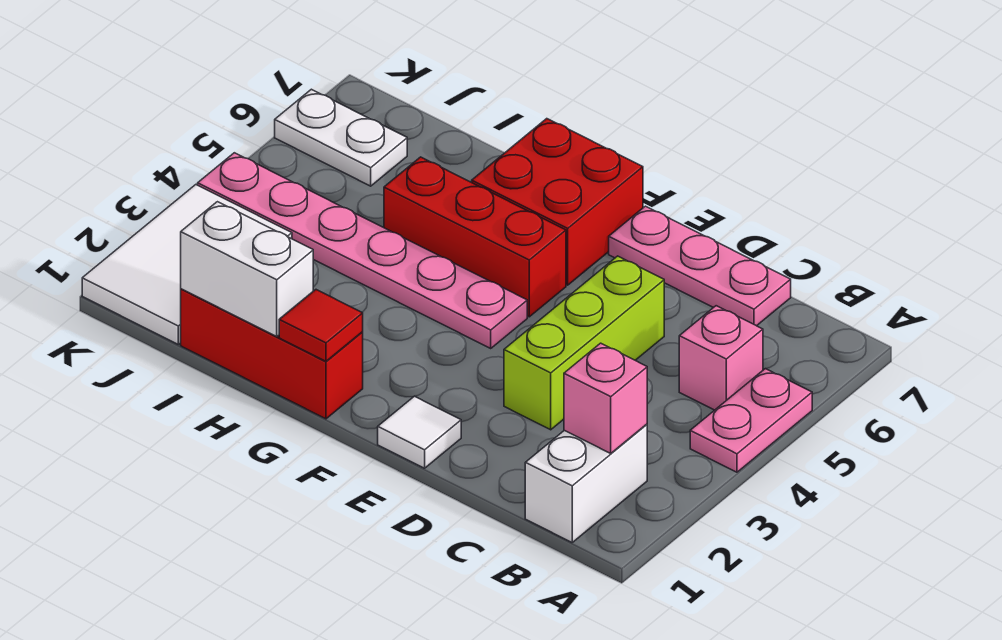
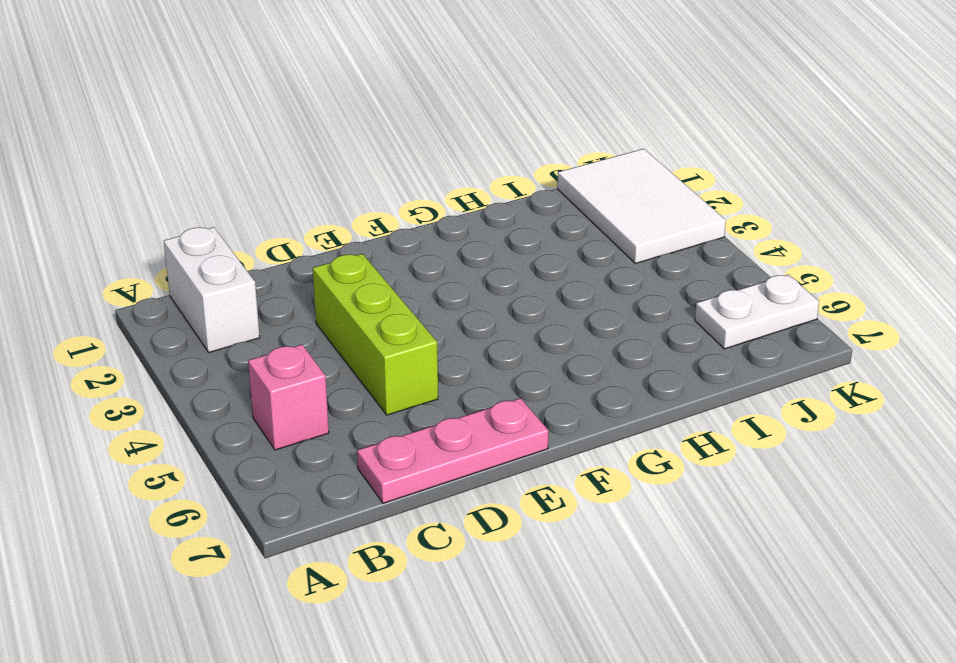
none -> pink 1x2 plate [690,369,812,472]
none -> white 1x1 tile [378,396,461,468]
none -> pink 1x6 plate [198,153,527,348]

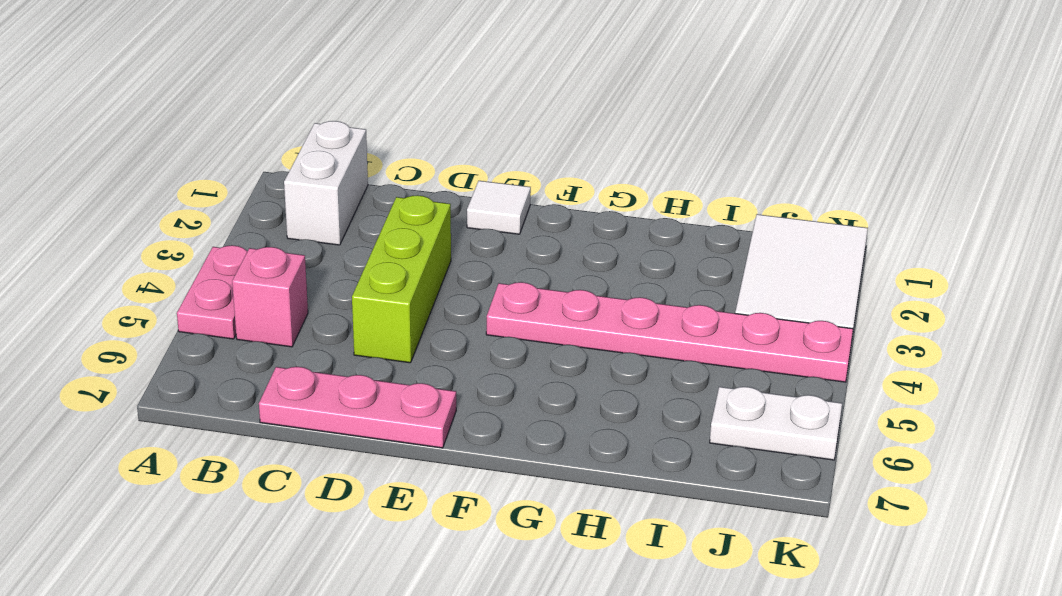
none -> red 1x3 brick [384,157,566,317]
none -> red 2x2 brick [472,119,643,285]
none -> red 1x3 brick [181,289,363,419]

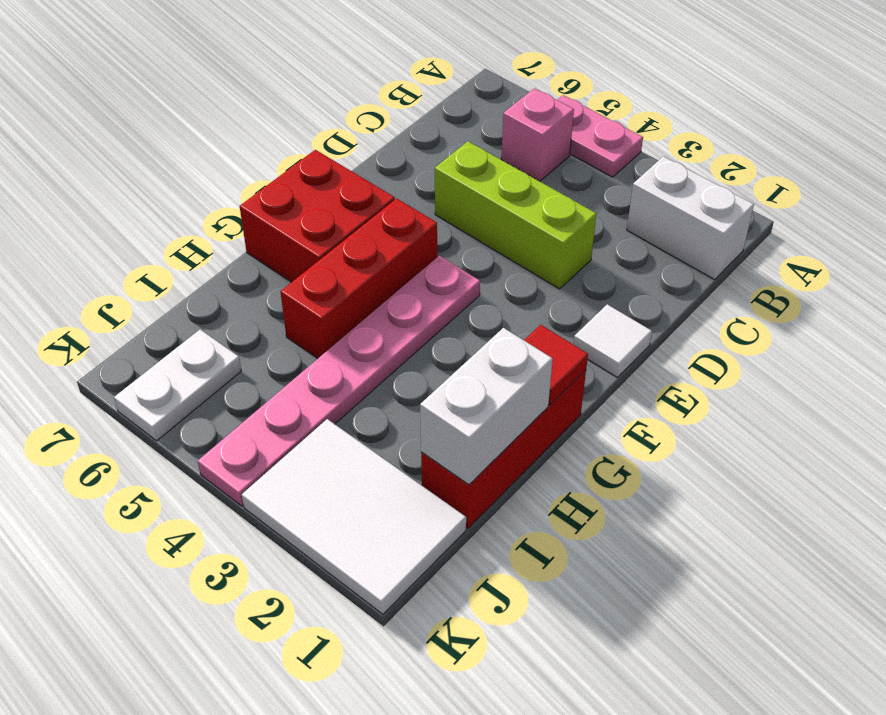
none -> pink 1x3 plate [609,206,791,326]
none -> pink 1x1 brick [564,343,647,453]

